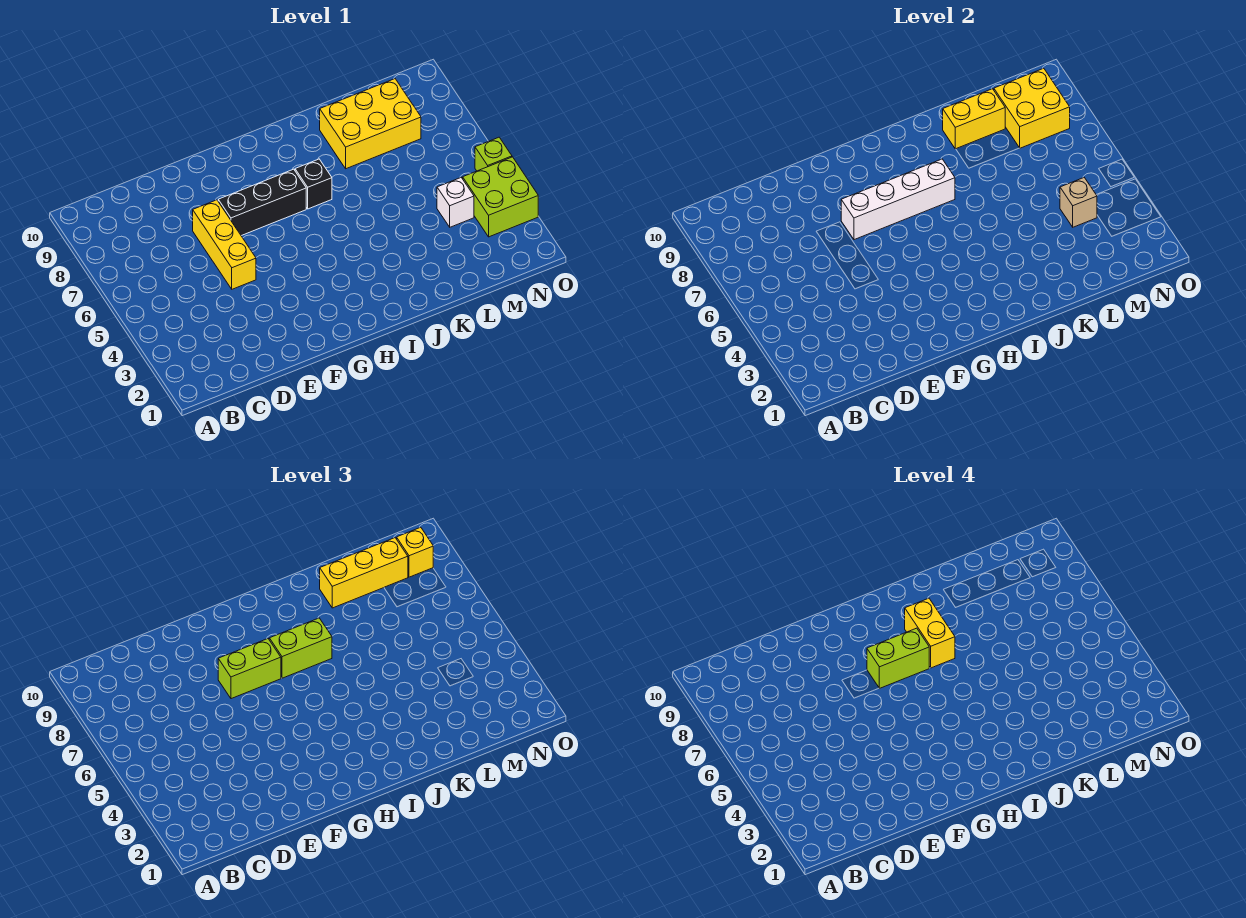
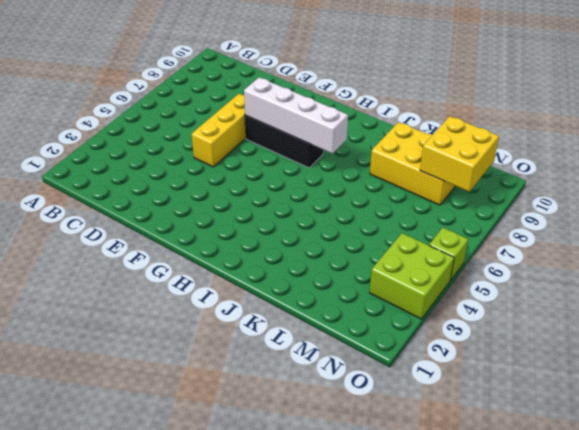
none -> black 1x1 brick [295,159,332,209]
none -> white 1x1 brick [437,178,474,227]
none -> yellow 1x2 brick [943,89,1005,149]

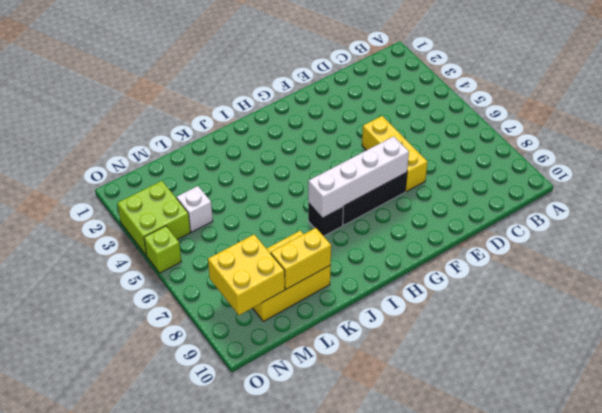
none -> tan 1x1 brick [1060,178,1097,227]
none -> lime 1x2 brick [218,639,281,699]
none -> lime 1x2 brick [269,618,332,678]

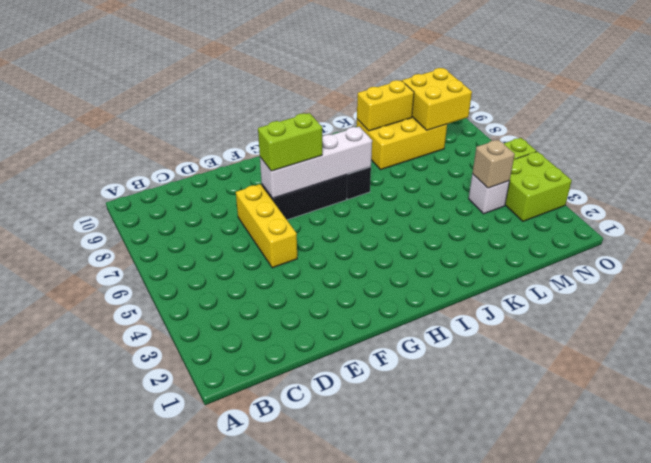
none -> lime 1x2 brick [269,618,332,678]
none -> yellow 1x3 brick [320,538,408,608]
none -> yellow 1x1 brick [397,527,433,577]

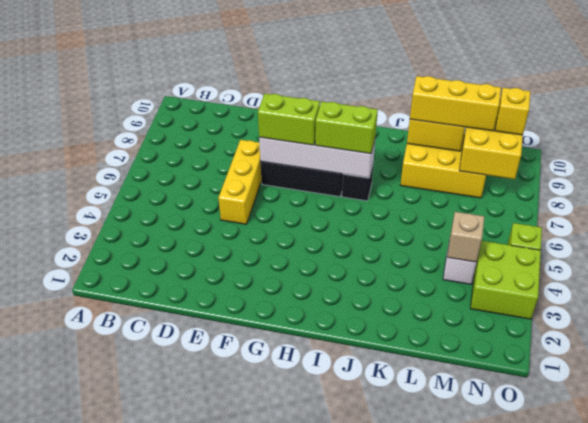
none -> lime 1x2 brick [867,628,929,688]
none -> yellow 1x2 brick [905,598,955,668]

